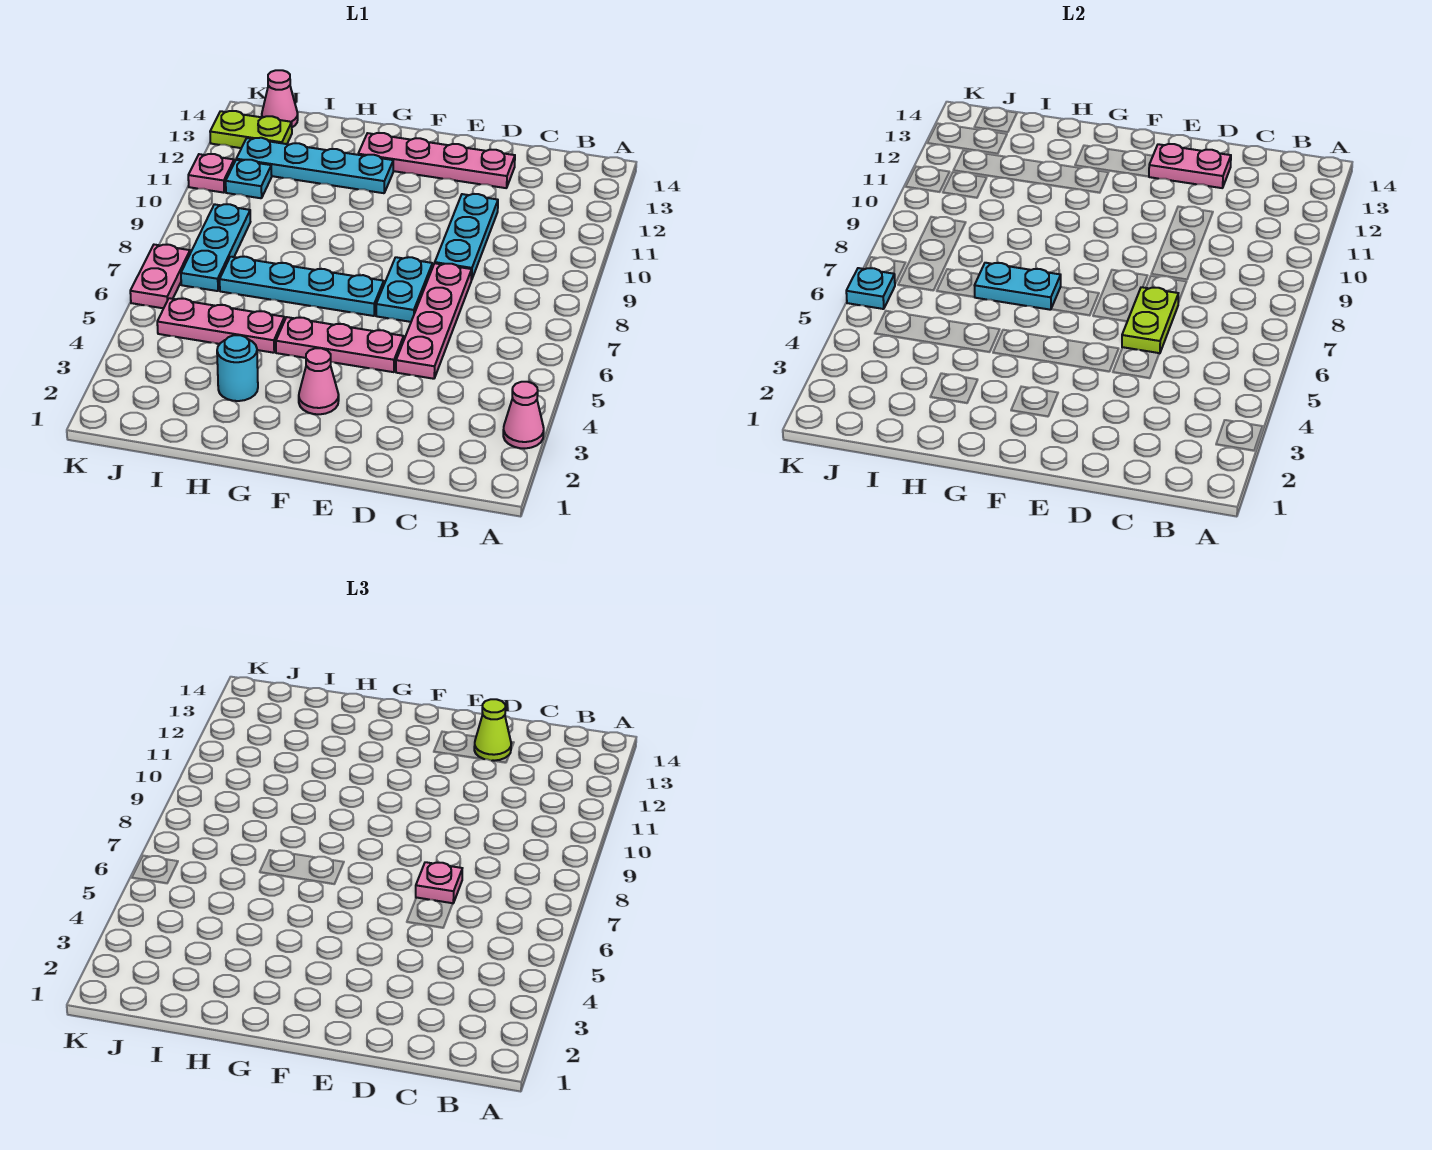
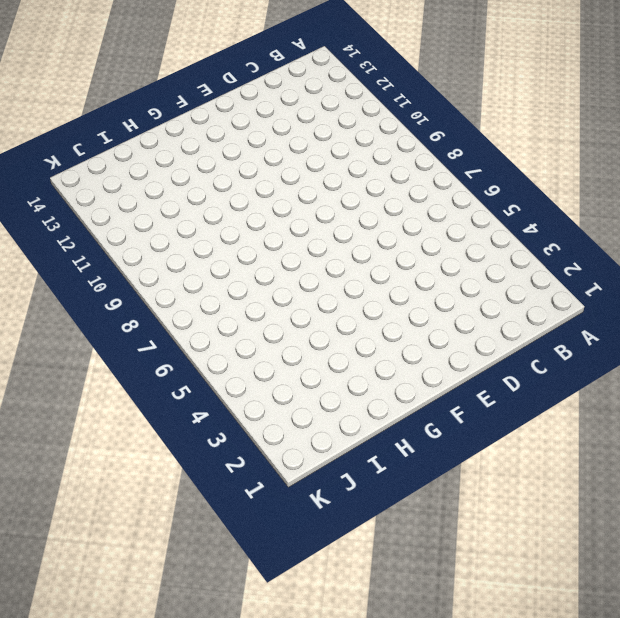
none -> pink 1x1 cone [503,382,544,448]
none -> pink 1x4 plate [396,263,472,379]
none -> cyan 1x3 plate [435,194,498,280]

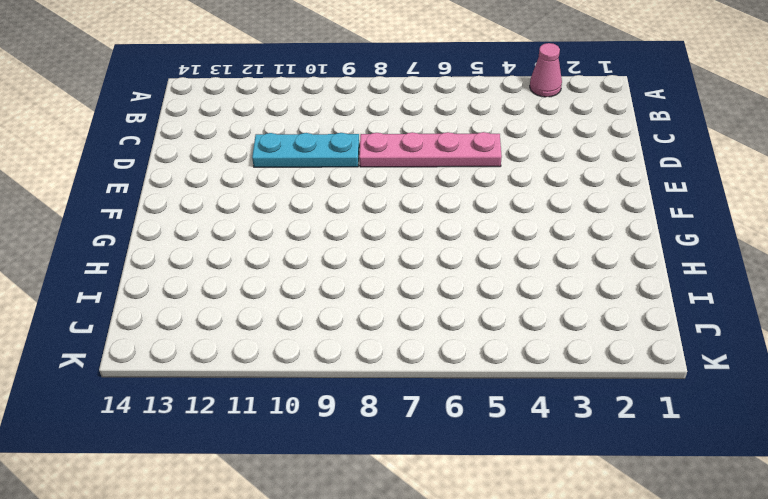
none -> pink 1x4 plate [358,133,515,188]
none -> pink 1x3 plate [276,317,404,372]
none -> cyan 1x2 plate [376,257,432,322]

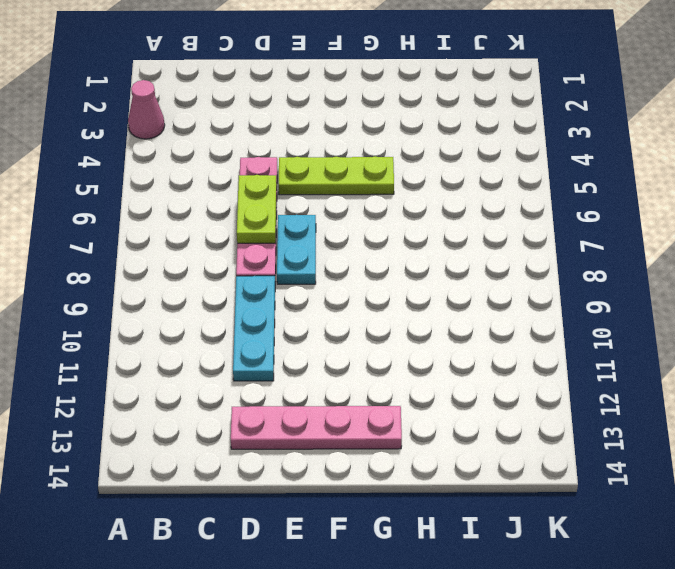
lime 1x3 plate [279,156,394,195] -> pink 1x3 plate [276,317,404,372]
none -> pink 1x1 cone [299,348,339,414]
none -> cyan 1x4 plate [220,257,384,316]
none -> cyan 1x4 plate [236,138,393,193]

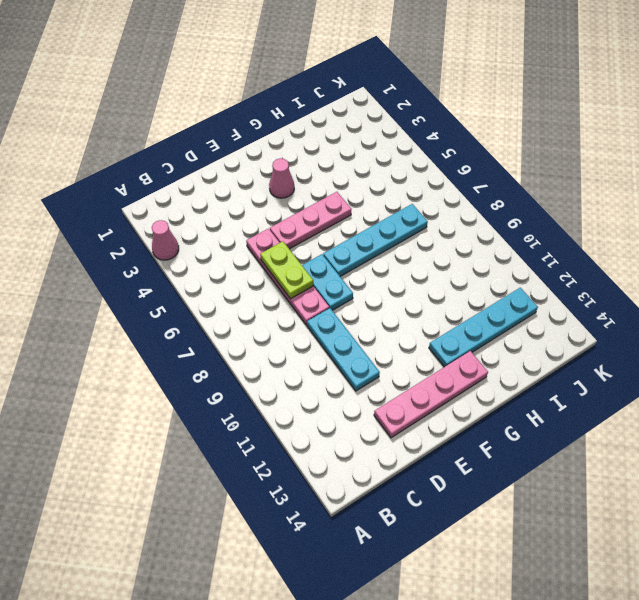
none -> cyan 1x1 round brick [217,335,258,401]
none -> pink 1x3 plate [157,298,284,353]
none -> cyan 1x3 plate [181,204,250,291]

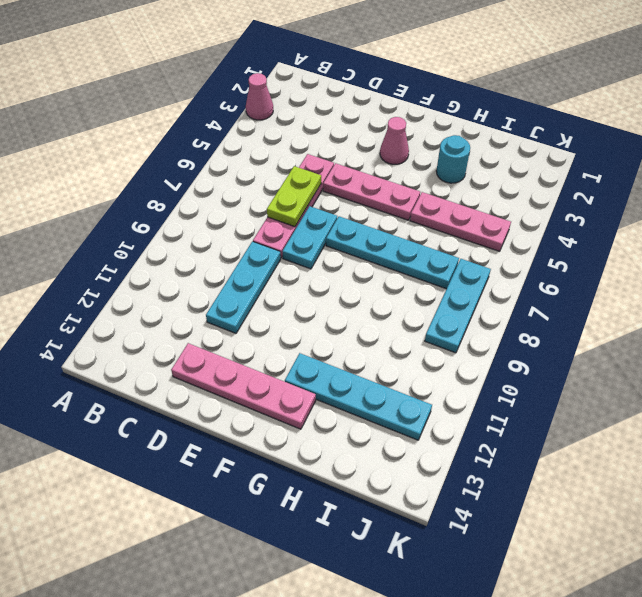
none -> cyan 1x1 plate [226,160,272,198]
none -> lime 1x2 plate [210,111,292,148]
none -> pink 1x1 cone [262,70,298,127]

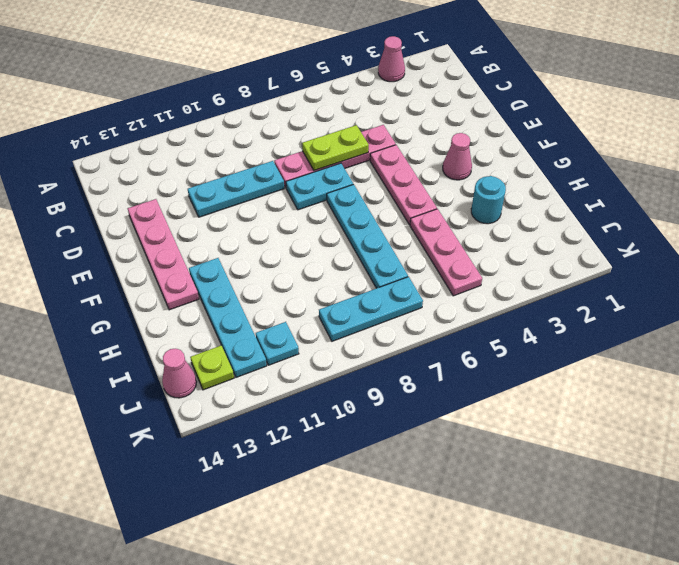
lime 1x1 plate [190,345,234,390] -> lime 1x2 plate [210,111,292,148]
none -> pink 1x2 plate [130,245,190,308]
none -> pink 1x1 plate [188,154,234,193]
none -> pink 1x2 plate [1149,144,1231,188]

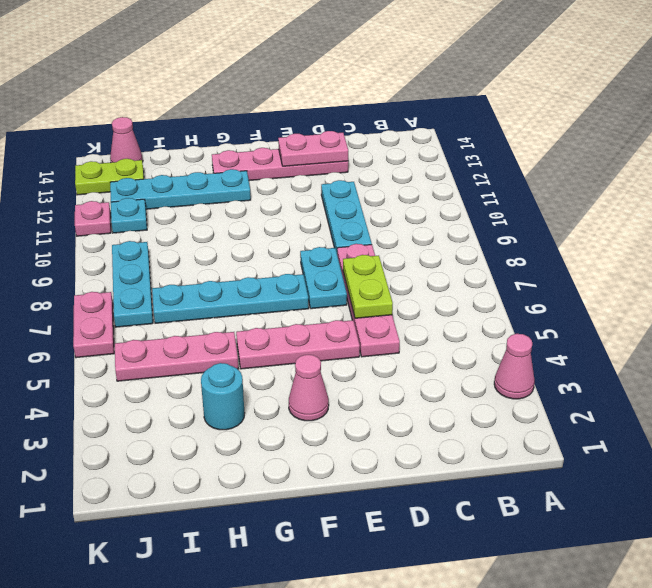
none -> cyan 1x2 plate [975,263,1061,310]
none -> cyan 1x1 plate [846,268,895,309]
none -> pink 1x1 plate [416,862,462,903]

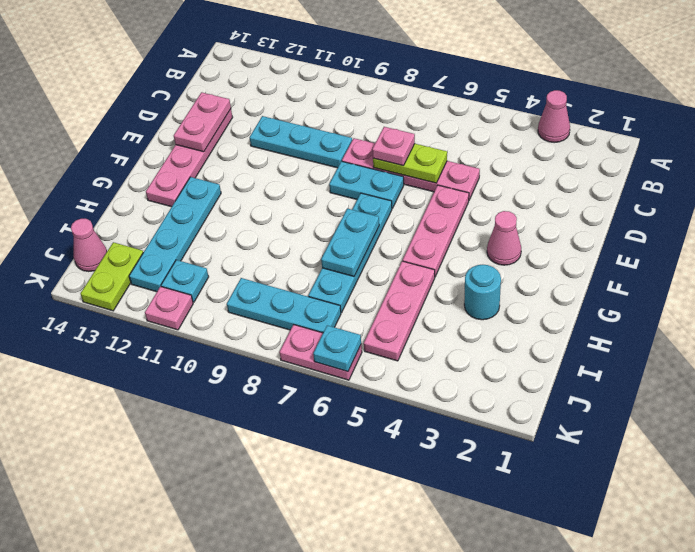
none -> lime 1x1 cone [474,699,511,761]

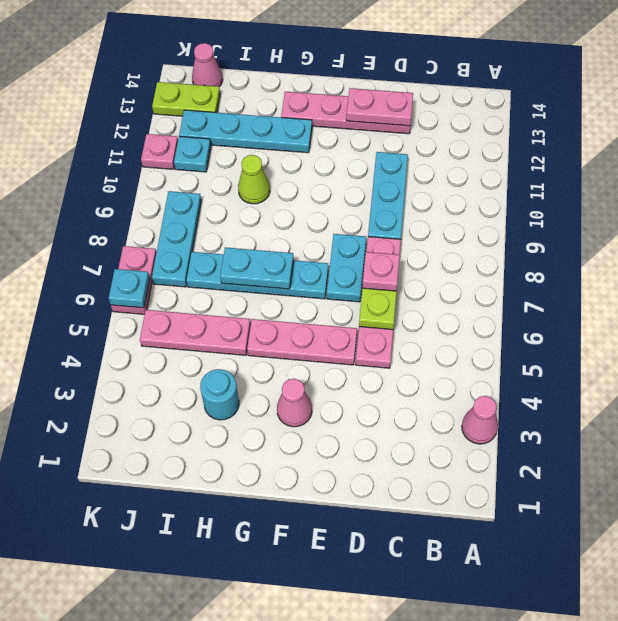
lime 1x1 cone [238,155,270,204] -> lime 1x1 cone moved to [474,699,511,761]

